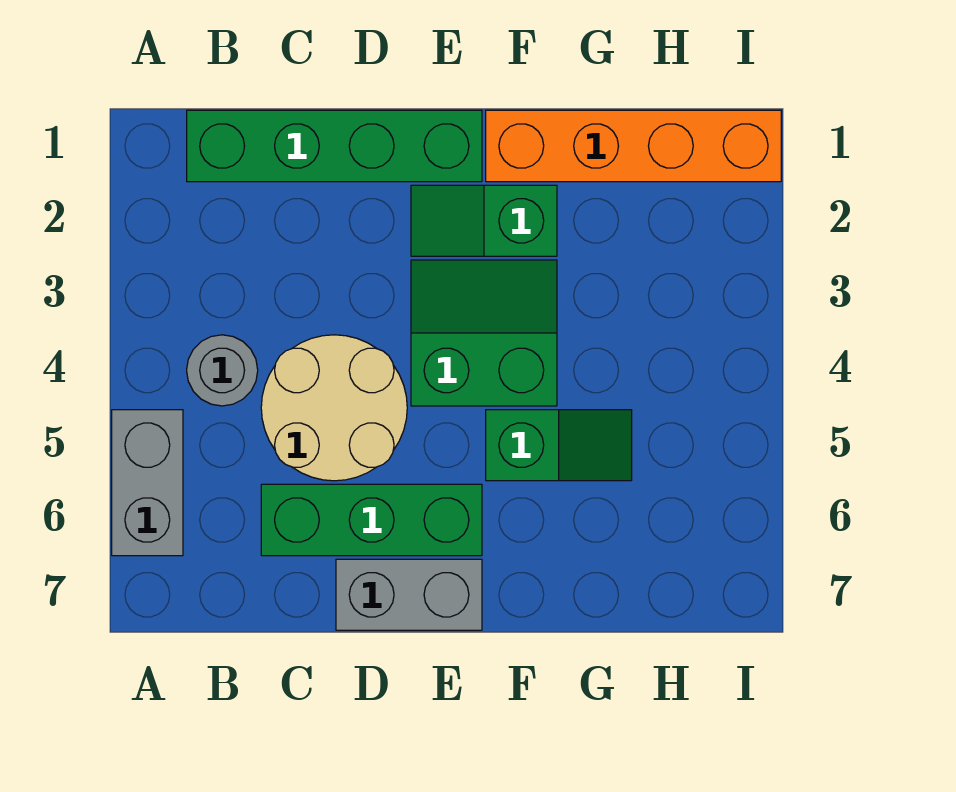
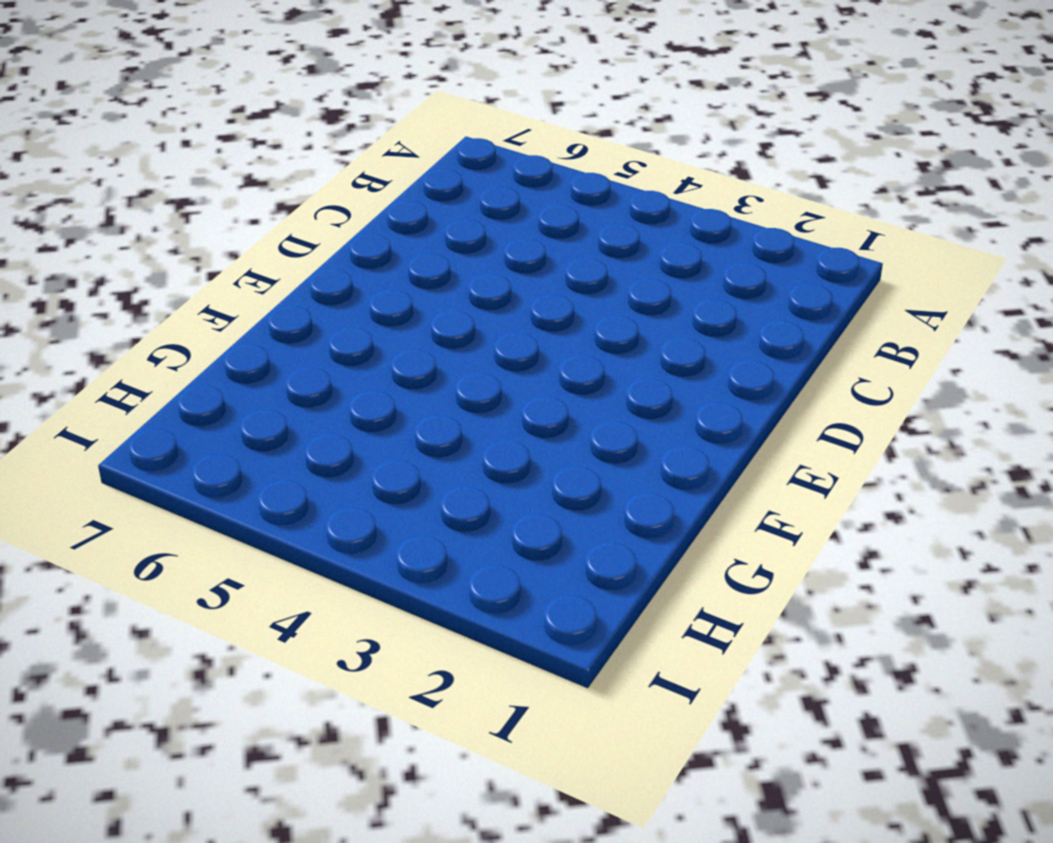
none -> grey 1x2 brick [112,410,183,556]
none -> green 1x4 brick [187,110,482,182]

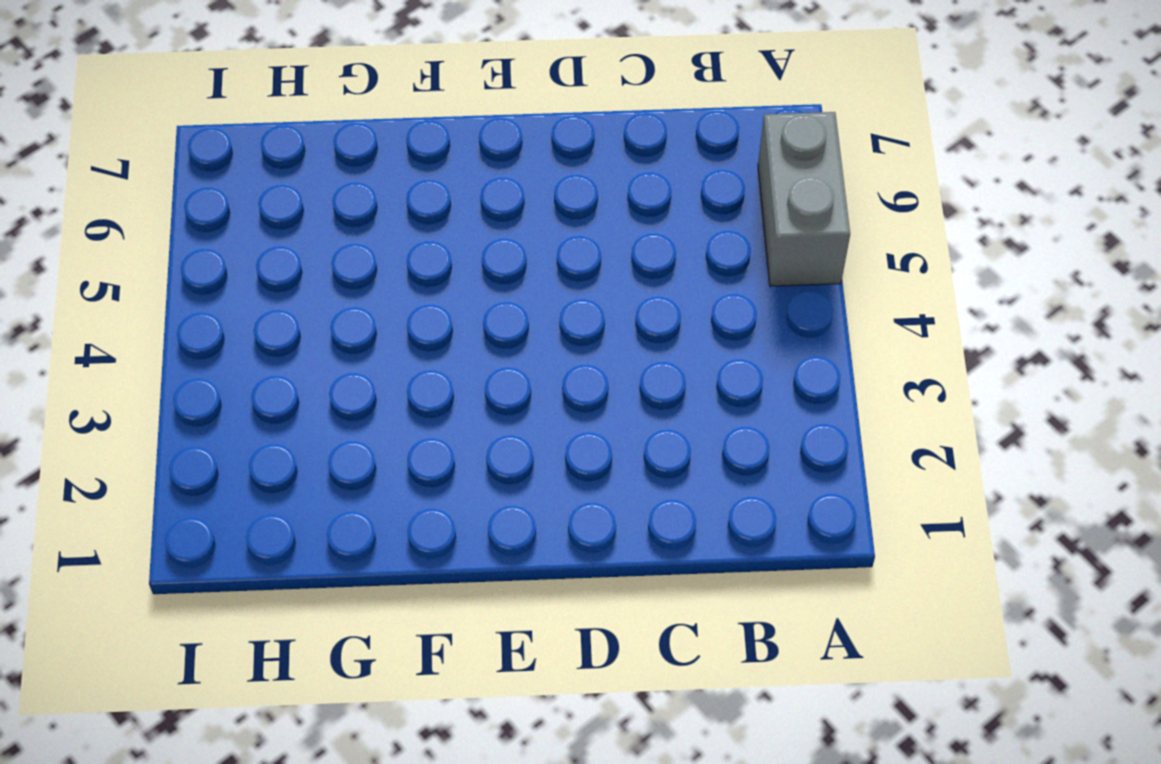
none -> green 1x4 brick [187,110,482,182]
none -> grey 1x1 round brick [187,335,258,406]

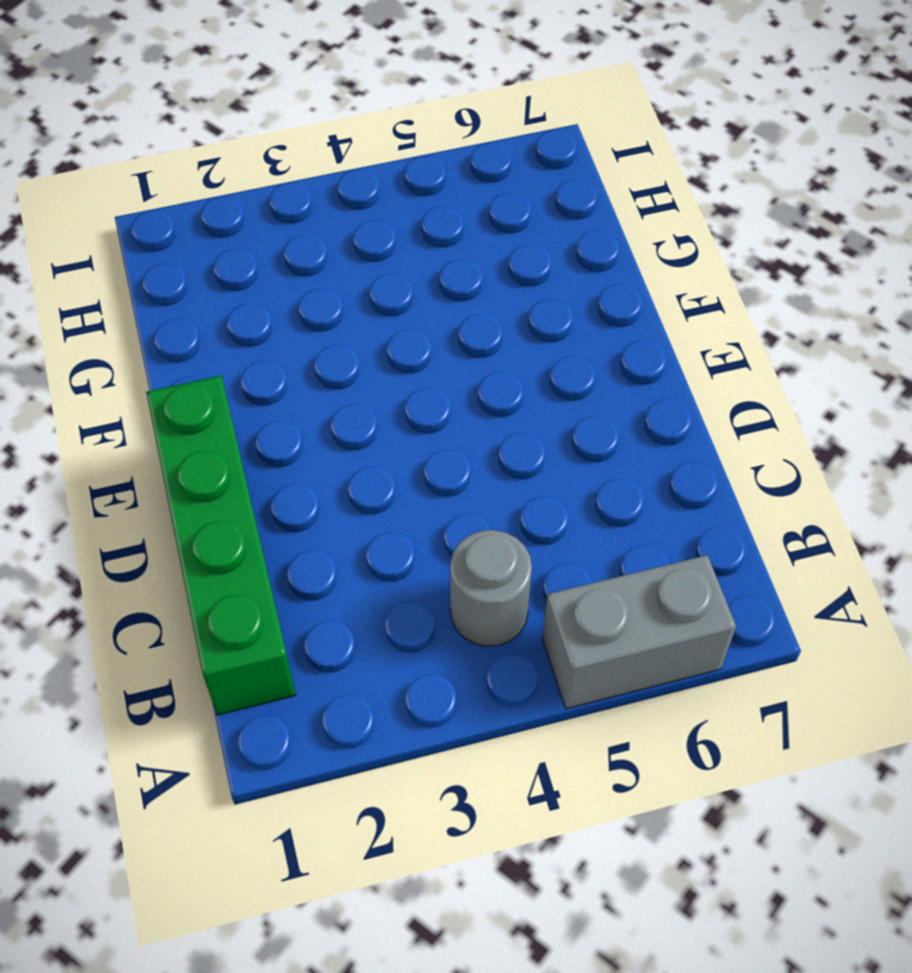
none -> tan 2x2 round brick [261,335,407,481]
none -> green 1x3 brick [261,484,482,556]

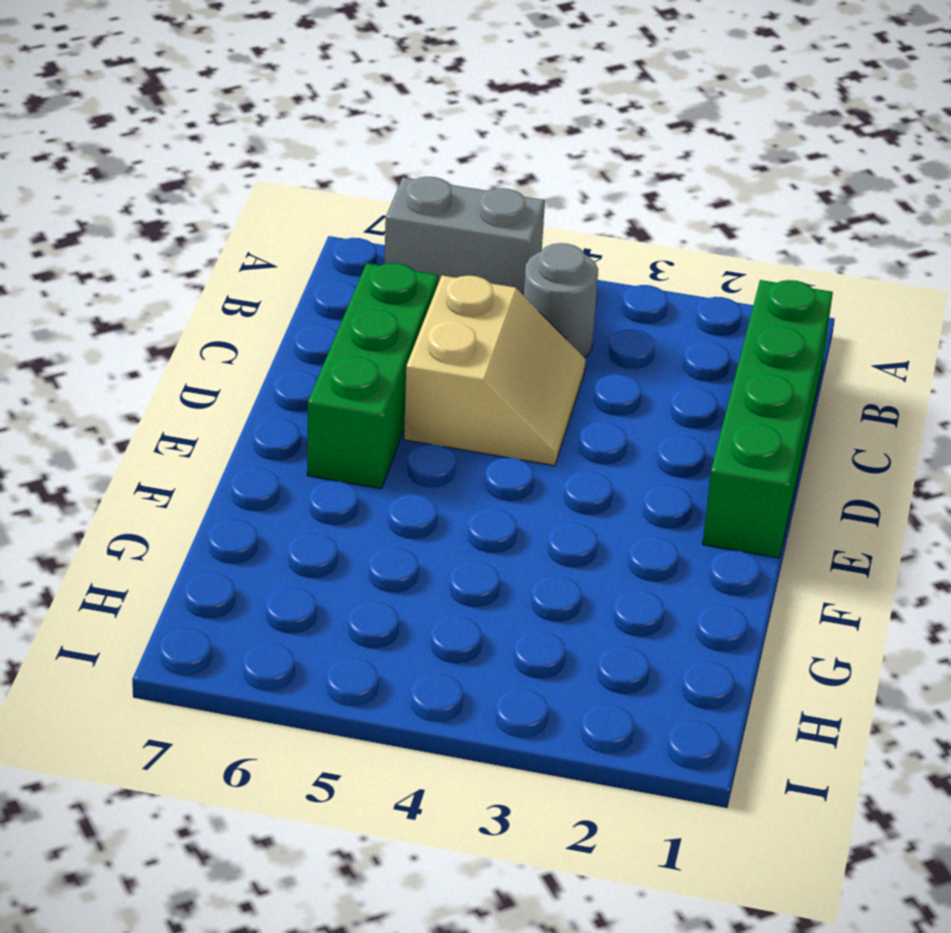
tan 2x2 slope [404,276,586,466] -> tan 2x2 round brick [261,335,407,481]
none -> grey 1x2 brick [336,559,482,630]
none -> green 1x2 slope [411,185,557,256]

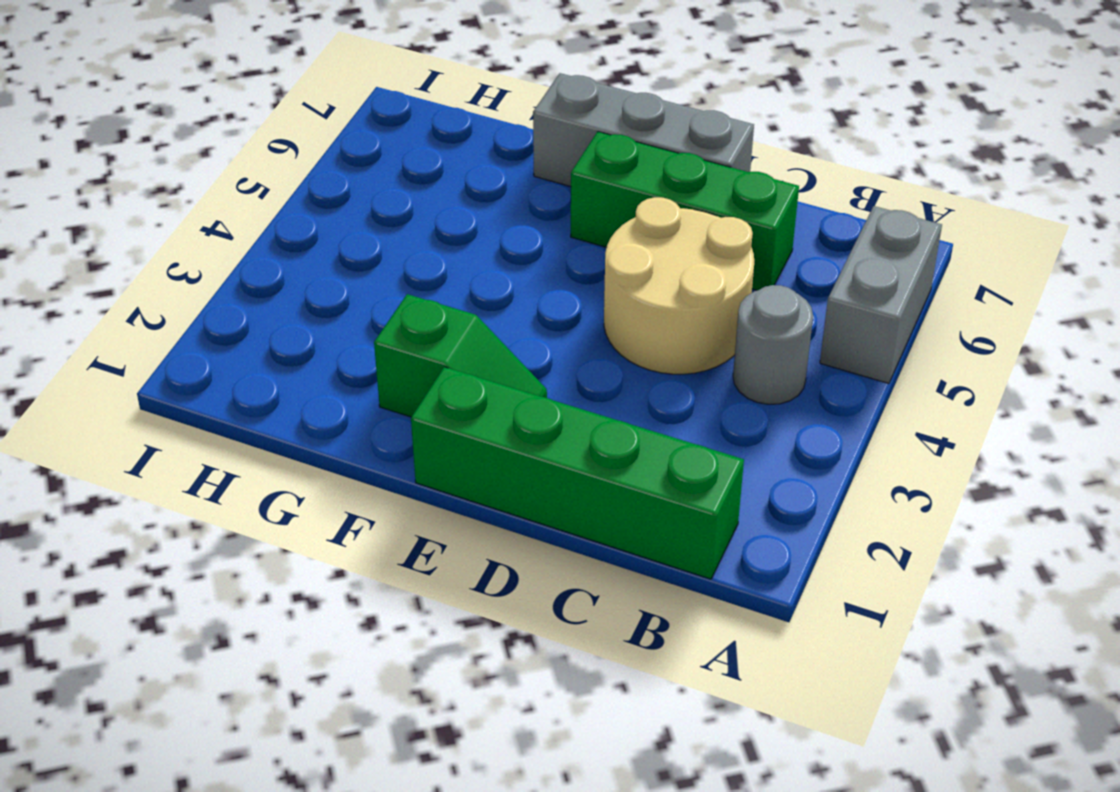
grey 1x3 brick [533,73,754,187] -> grey 1x2 brick [336,559,482,630]
none -> green 2x2 slope [411,260,557,406]
none -> orange 1x4 brick [486,110,781,182]

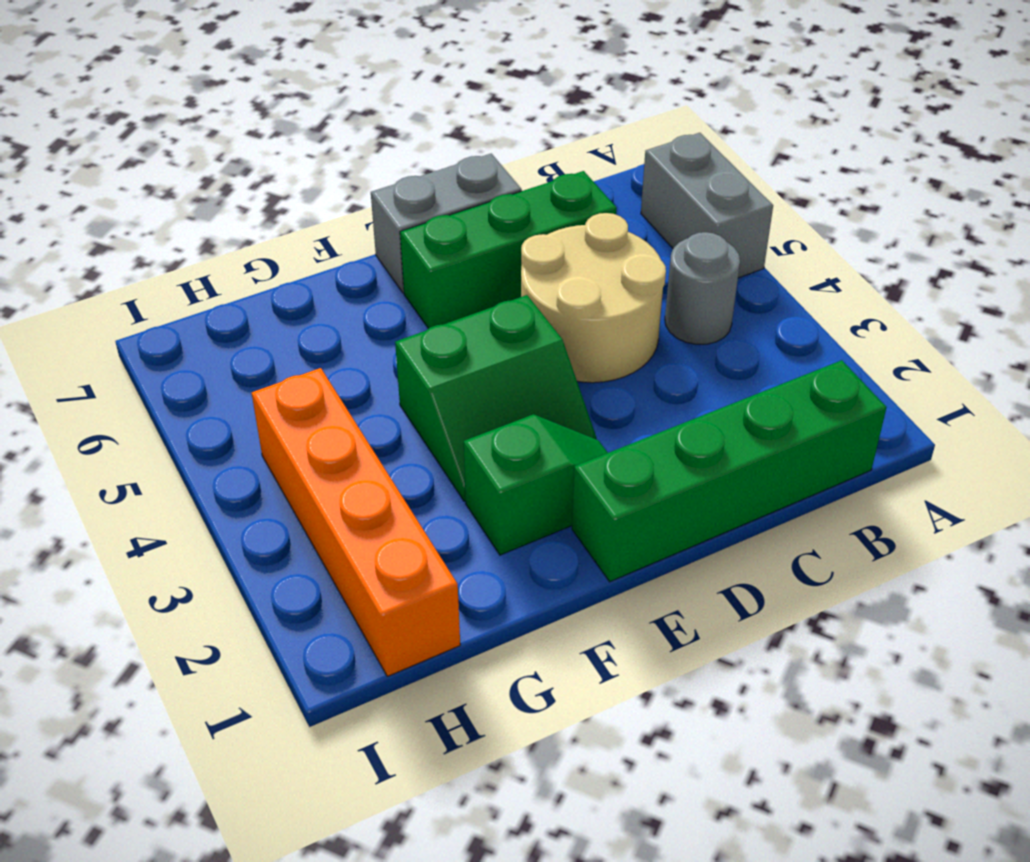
orange 1x4 brick [252,368,460,676] -> orange 1x4 brick turned to [486,110,781,182]
none -> green 1x2 slope [486,410,632,481]

